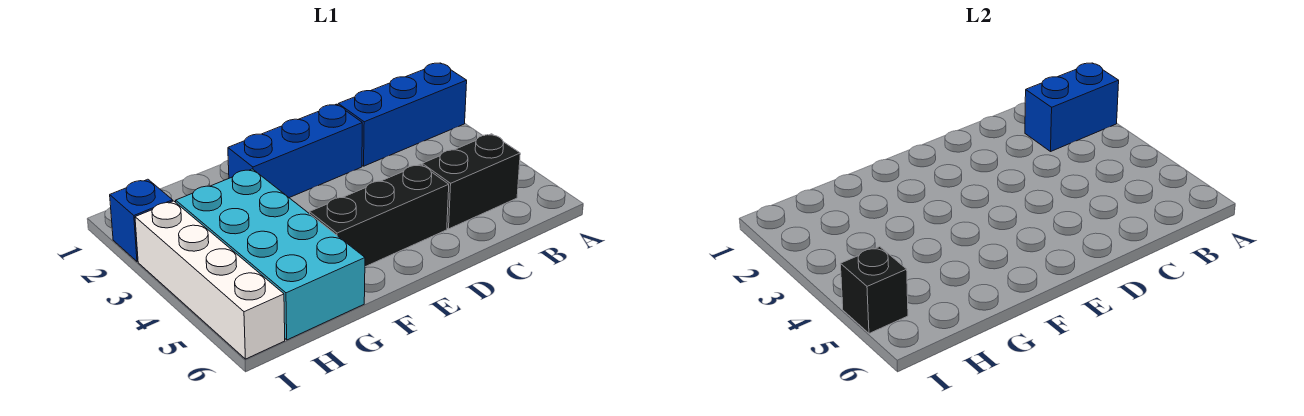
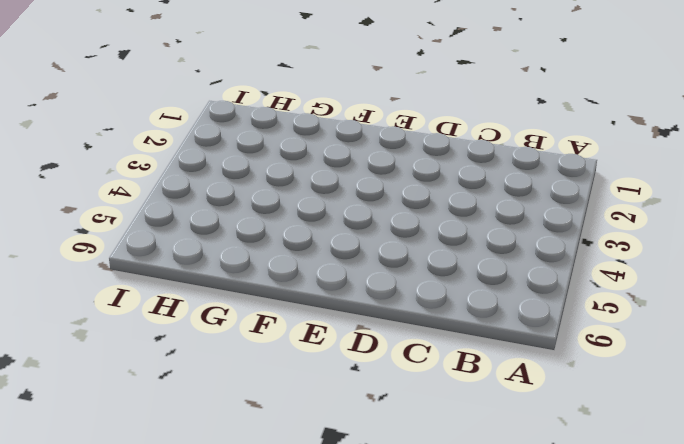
none -> blue 1x3 brick [338,63,467,166]
none -> black 1x2 brick [422,134,520,229]

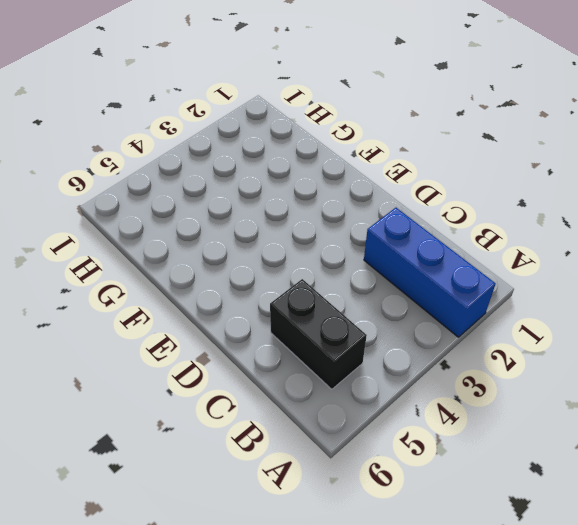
none -> blue 1x3 brick [228,104,362,198]
none -> black 1x3 brick [310,164,449,267]

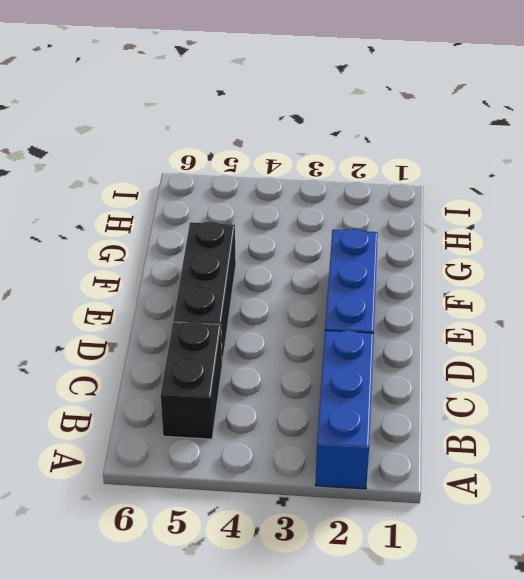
none -> cyan 2x4 brick [176,169,365,340]
none -> blue 1x1 brick [110,179,173,261]

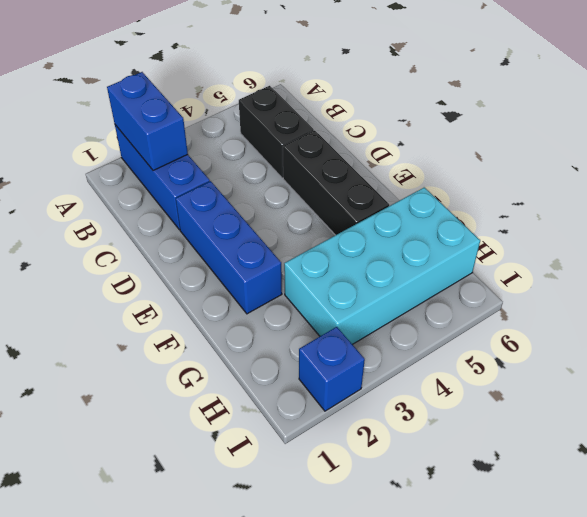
none -> white 1x4 brick [135,201,285,359]
none -> black 1x1 brick [841,247,908,333]

